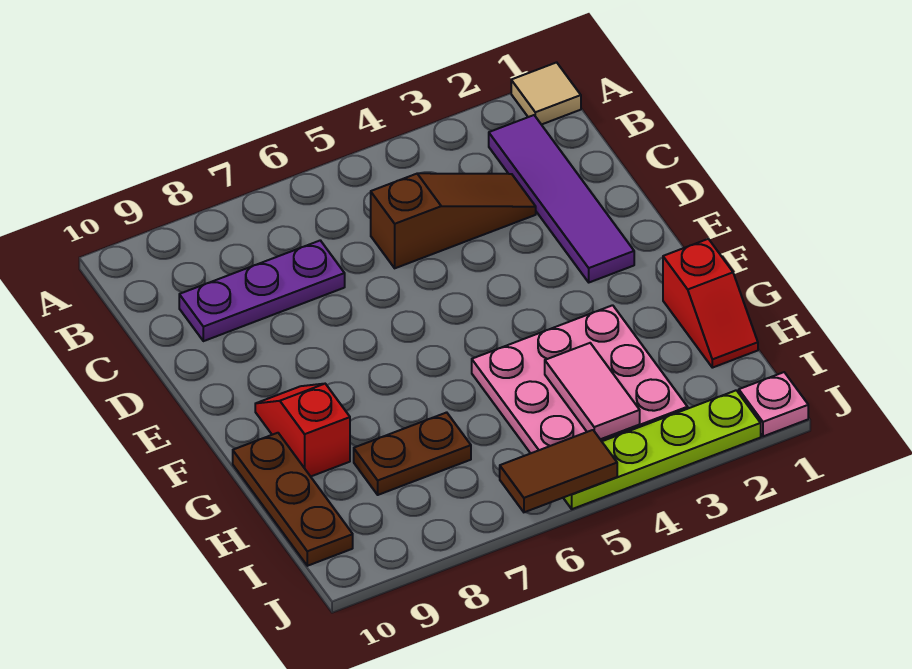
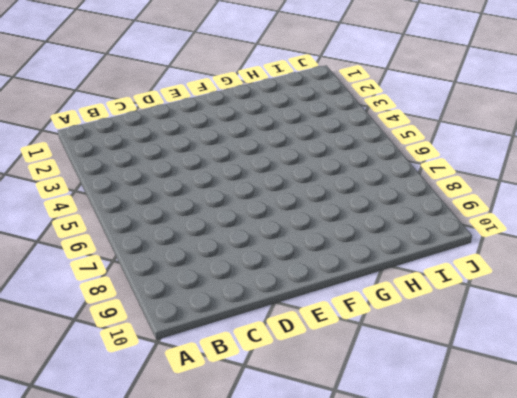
none -> tan 1x1 tile [511,62,581,125]
none -> purple 1x4 tile [489,115,634,282]
none -> brown 1x3 slope [371,173,536,268]

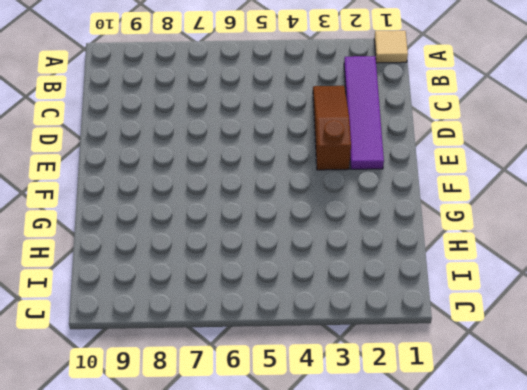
brown 1x3 slope [313,86,351,170] -> brown 1x3 slope turned to [371,173,536,268]
none -> purple 1x3 plate [179,240,345,341]
none -> red 1x2 slope [255,384,350,477]
none -> red 1x2 slope [663,239,758,368]

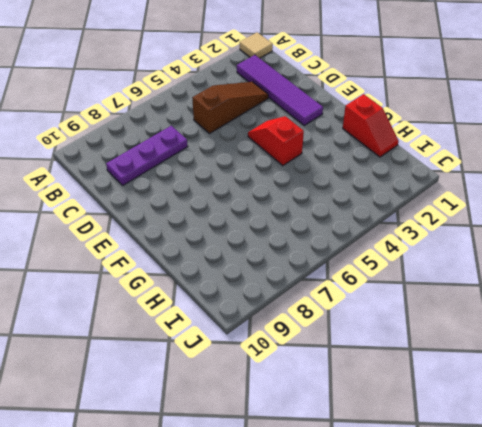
red 1x2 slope [248,116,304,166] -> red 1x2 slope moved to [255,384,350,477]
none -> pink 3x3 plate [472,305,688,453]
none -> brown 1x3 plate [233,433,353,566]
none -> brown 1x2 plate [354,412,471,495]

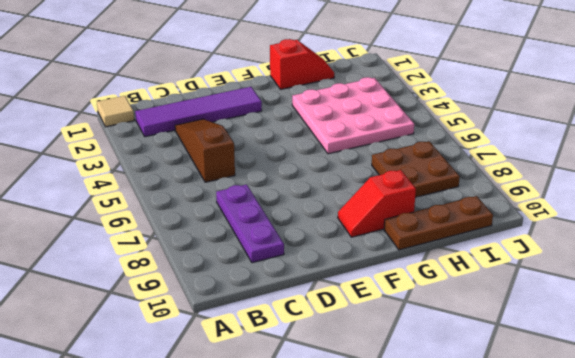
brown 2x2 plate [372,141,460,197] -> brown 1x2 plate [354,412,471,495]
none -> pink 1x1 plate [739,372,808,436]
none -> lime 1x4 plate [563,390,761,509]
none -> pink 1x2 tile [545,343,640,439]

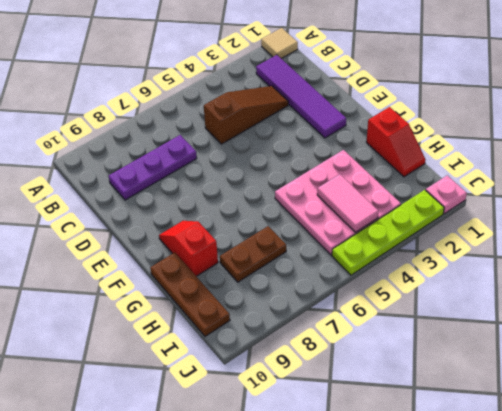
none -> brown 1x2 tile [500,430,617,512]

